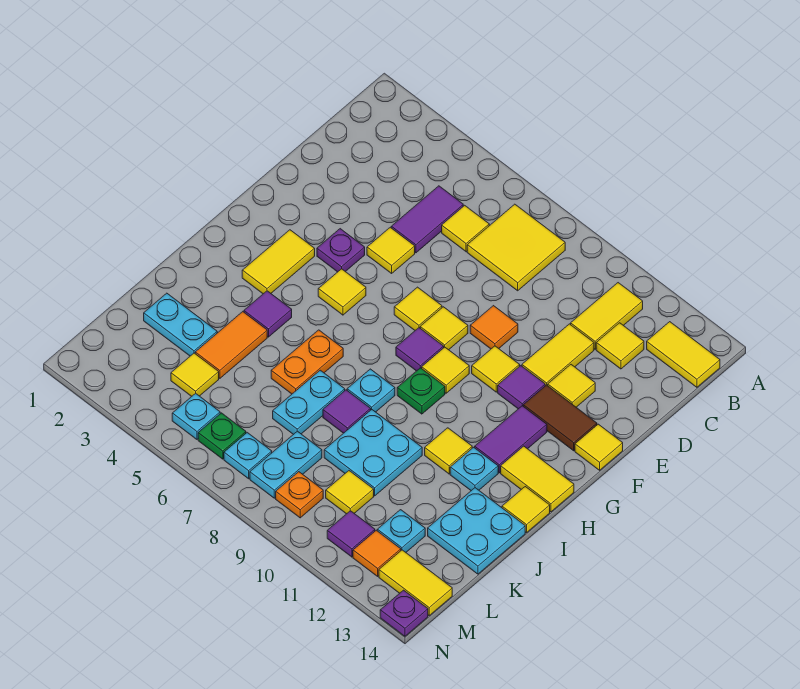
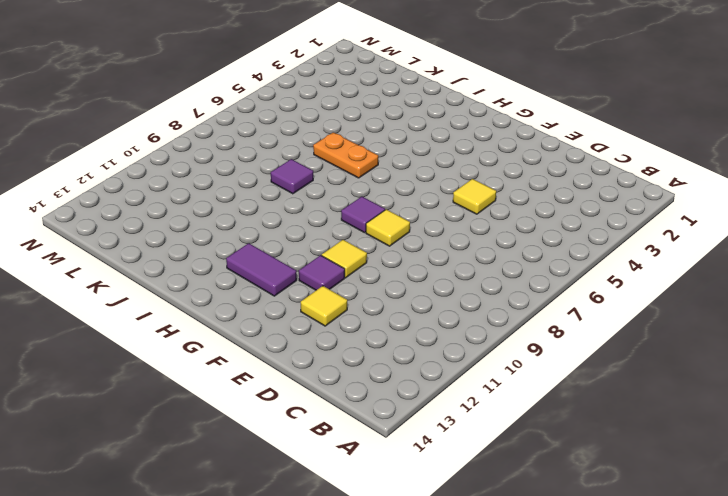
none -> yellow 2x2 tile [467,204,565,291]
none -> yellow 1x2 tile [571,283,643,349]
none -> yellow 1x2 tile [647,322,720,387]
none -> purple 1x2 tile [391,186,463,253]

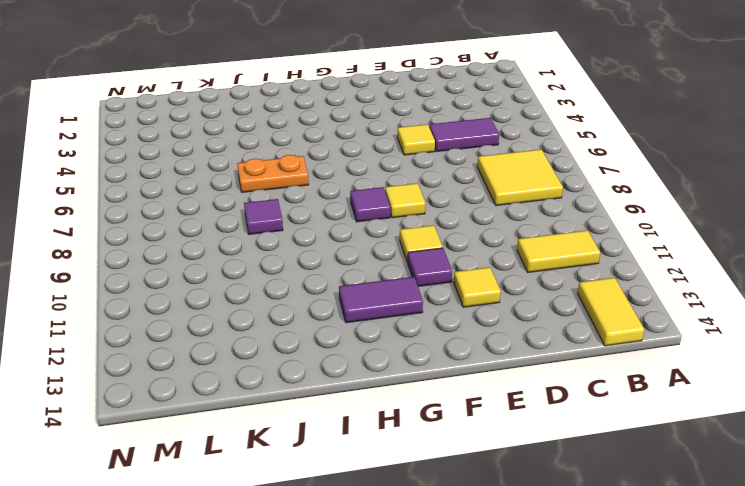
none -> yellow 1x1 tile [442,205,489,252]
none -> yellow 1x1 tile [596,323,644,369]
none -> yellow 1x2 tile [522,324,594,386]
none -> orange 1x1 tile [470,306,518,349]

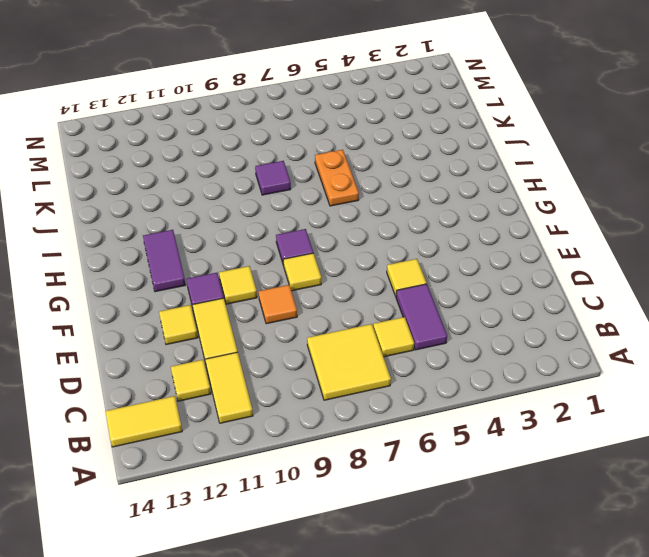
none -> purple 1x1 plate [317,229,365,272]
none -> yellow 1x1 tile [394,287,442,330]
none -> brown 1x2 tile [523,385,597,451]
none -> yellow 1x1 tile [575,424,623,470]

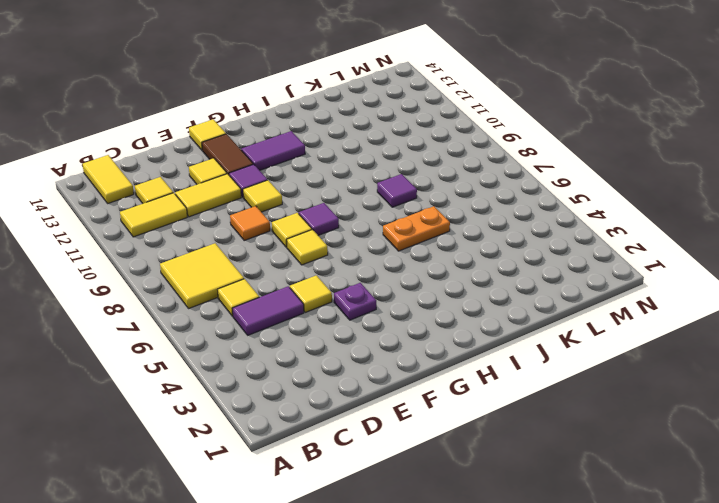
none -> yellow 1x2 tile [242,230,315,294]
none -> yellow 1x1 tile [318,269,366,315]
none -> yellow 1x1 tile [422,347,469,393]
none -> green 1x1 plate [397,368,445,414]

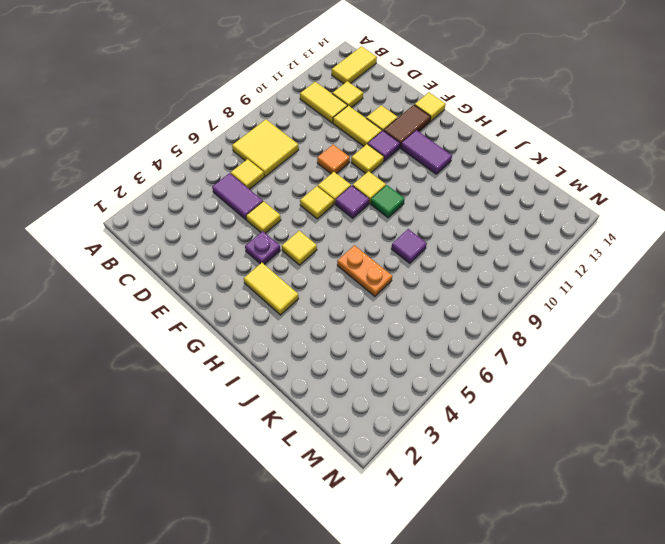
green 1x1 tile [371,185,405,218] -> green 1x1 plate [397,368,445,414]
none -> yellow 1x2 tile [501,446,574,512]
none -> purple 1x1 tile [244,291,292,337]
none -> cyan 1x1 plate [347,369,395,412]
none -> yellow 1x1 tile [425,428,472,474]

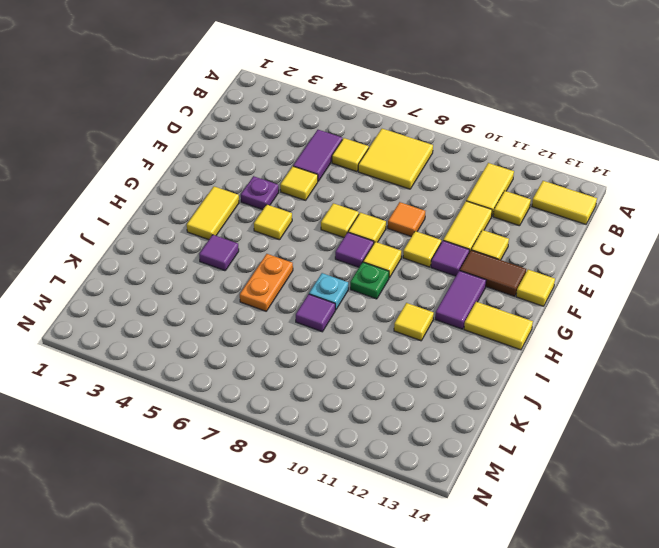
none -> cyan 1x1 plate [450,447,498,491]
none -> yellow 1x1 tile [502,487,550,533]
none -> orange 1x2 tile [195,312,267,378]
none -> cyan 1x2 plate [273,370,345,435]

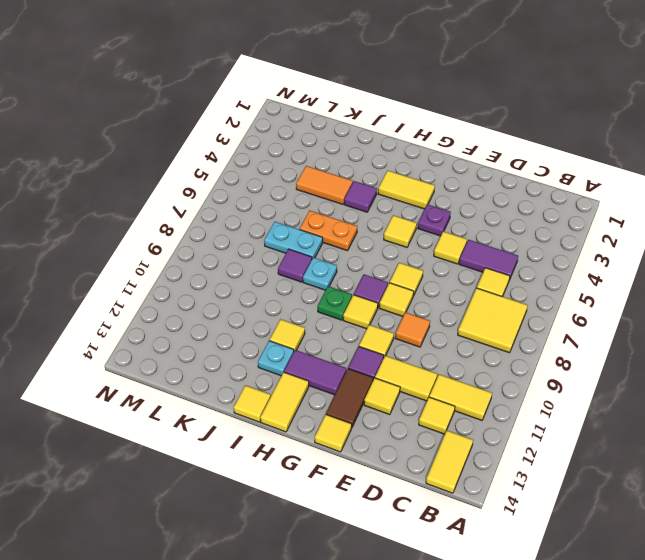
none -> cyan 2x2 plate [324,410,422,496]
none -> cyan 2x2 plate [428,488,525,574]
none -> cyan 1x2 plate [144,293,217,356]
none -> yellow 1x1 tile [171,353,219,396]

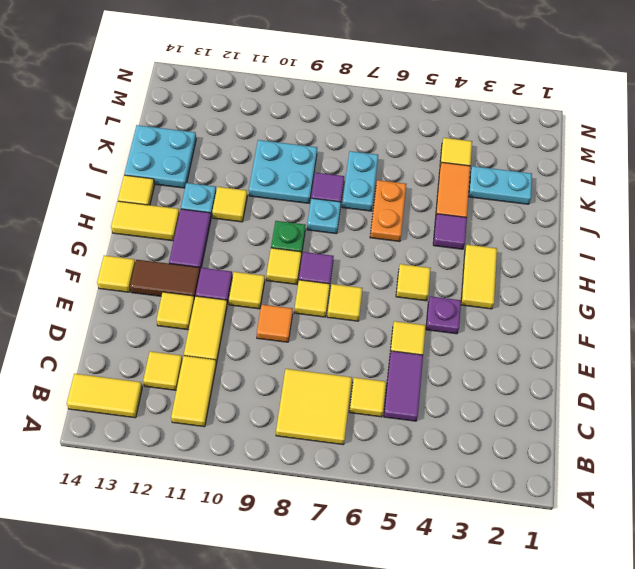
none -> cyan 1x2 plate [250,431,322,498]
none -> yellow 1x1 tile [326,471,374,514]
none -> cyan 1x1 plate [377,510,425,552]
none -> cyan 1x1 plate [172,393,220,439]

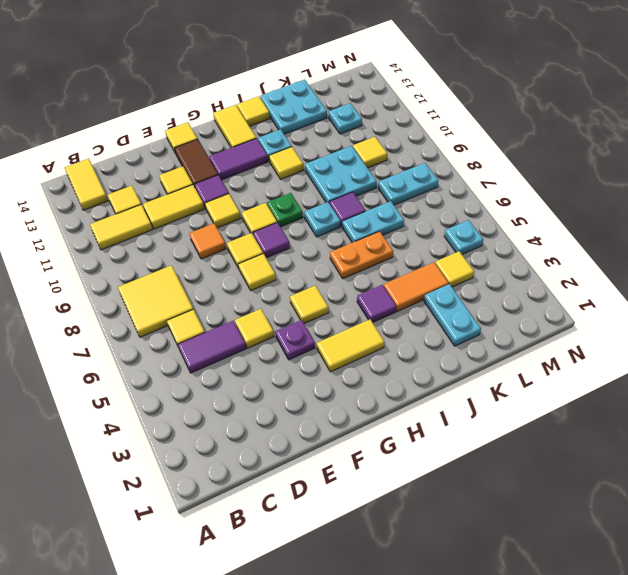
none -> green 1x1 plate [198,413,246,459]
none -> cyan 1x1 plate [224,433,272,479]
none -> orange 1x1 plate [276,472,323,518]
none -> purple 1x1 tile [327,511,375,557]

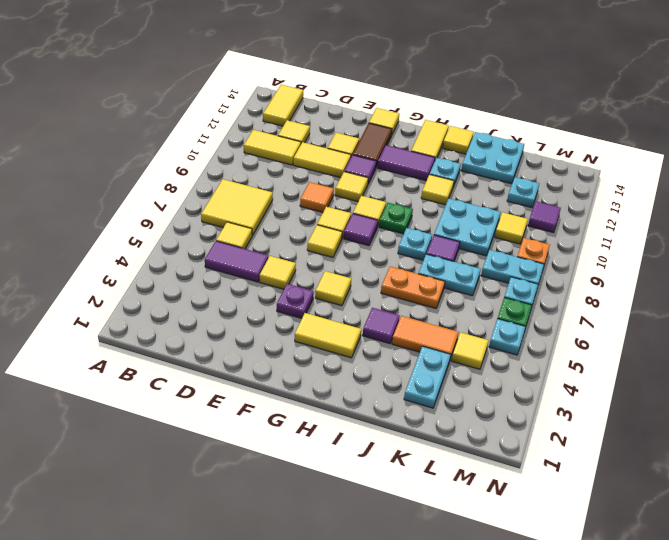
none -> orange 1x1 tile [353,530,401,576]
none -> yellow 1x2 tile [379,550,452,615]
none -> purple 1x1 plate [380,590,428,636]

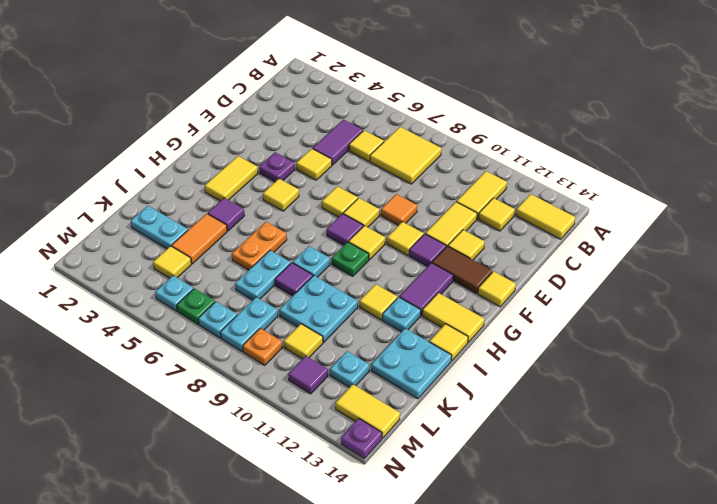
none -> orange 1x1 tile [353,530,401,576]

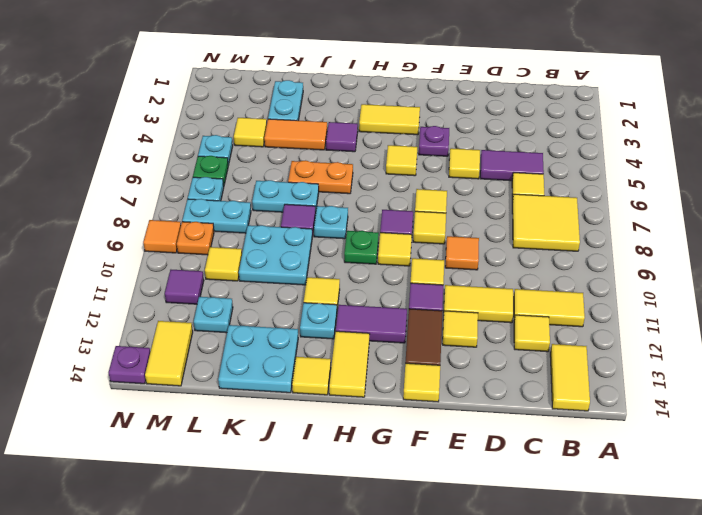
orange 1x1 tile [143,220,181,253] -> orange 1x1 tile moved to [353,530,401,576]

